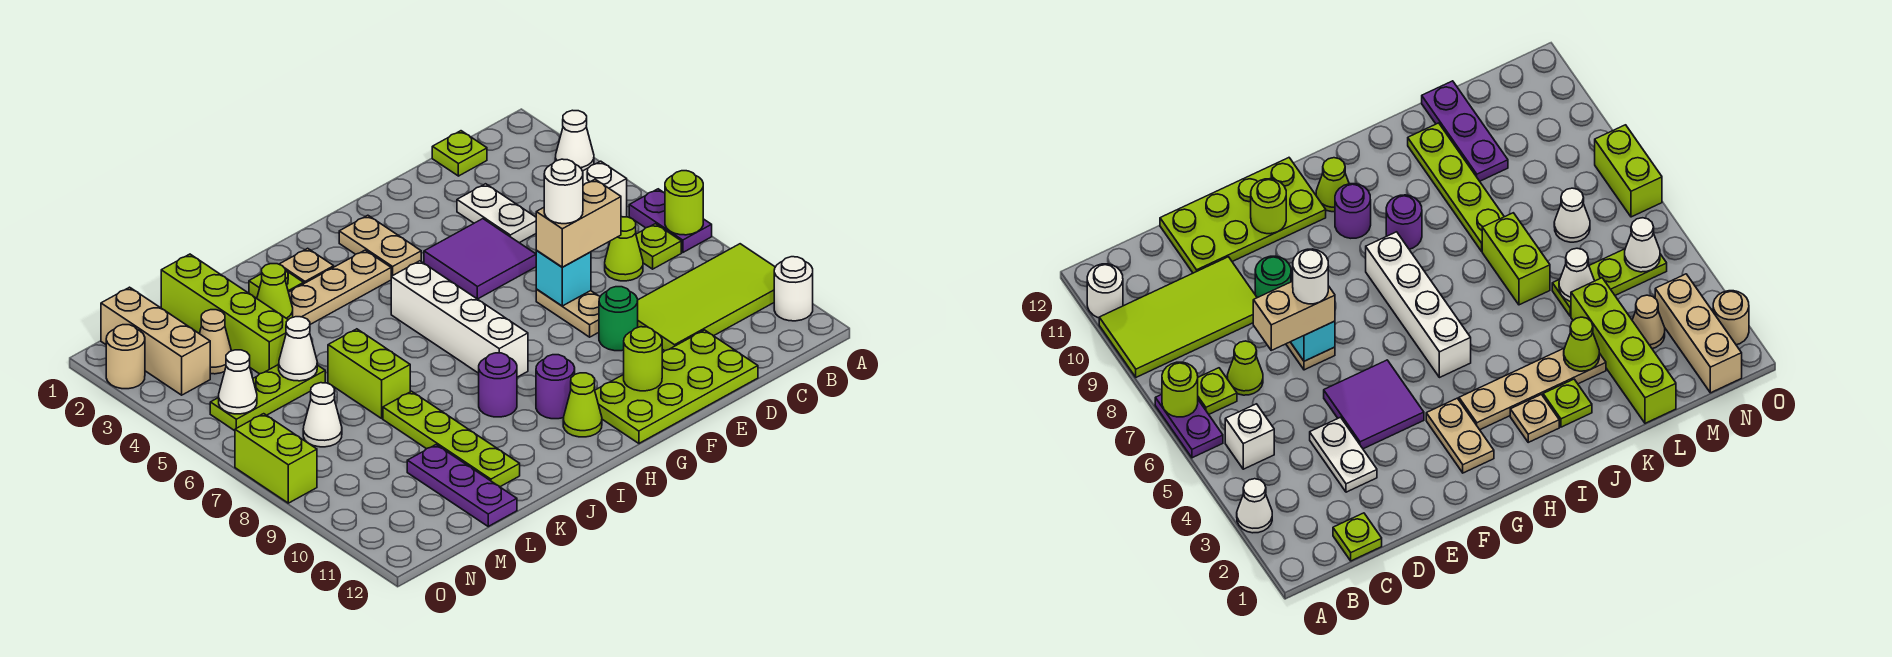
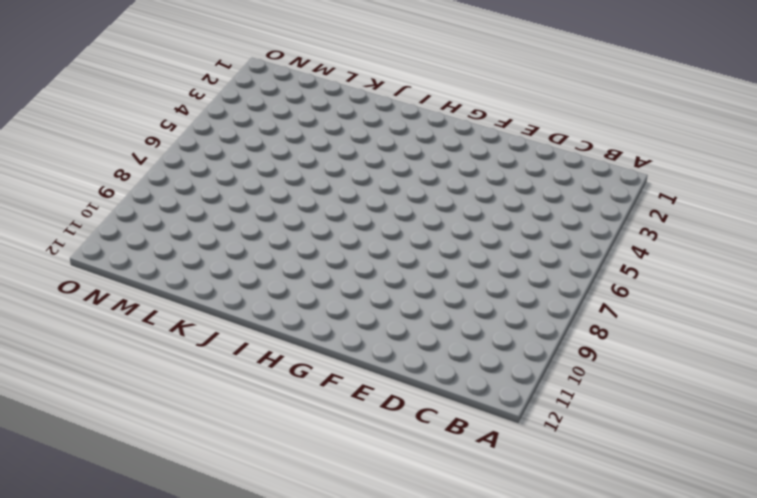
none -> white 1x1 cone [555,110,594,171]
none -> purple 1x2 plate [629,189,712,253]
none -> lime 2x4 tile [638,244,775,351]
none -> white 1x1 round brick [774,257,813,321]

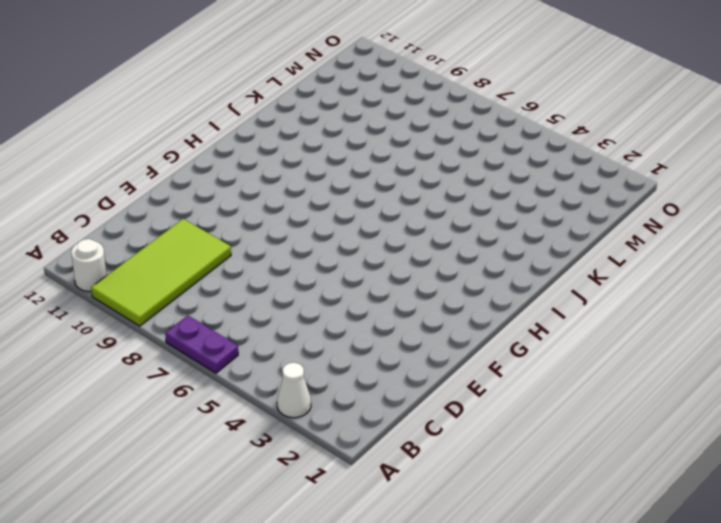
none -> white 1x1 brick [583,161,627,217]
none -> lime 1x1 plate [636,224,681,269]
none -> lime 1x1 plate [432,131,487,176]
none -> lime 1x1 cone [605,217,643,281]

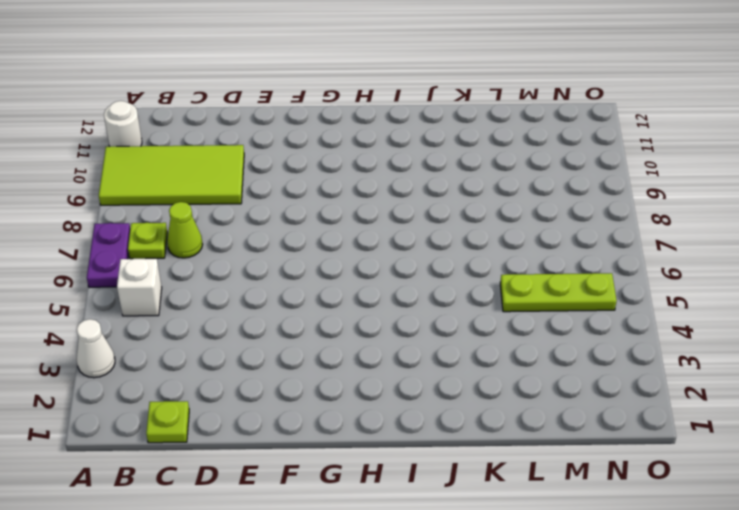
none -> white 1x2 plate [457,184,536,243]
none -> lime 2x4 plate [595,330,758,443]
none -> purple 2x2 tile [424,219,536,299]
none -> tan 1x2 plate [536,289,600,337]

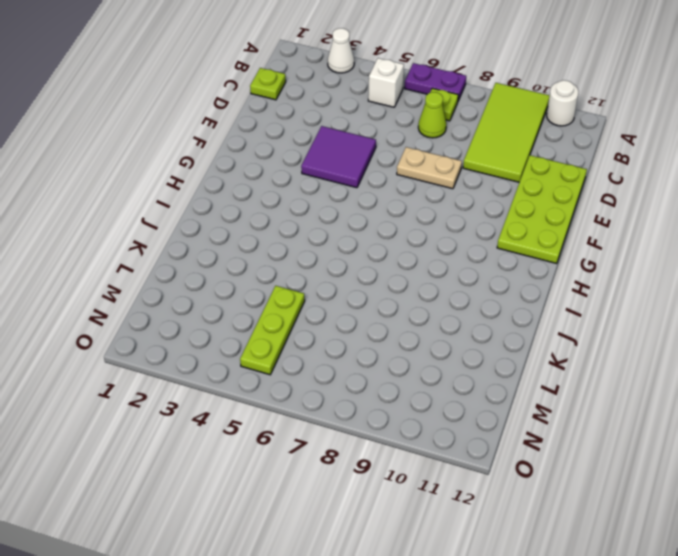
none -> white 1x2 plate [457,184,536,243]
none -> green 1x1 round brick [599,287,638,351]
none -> tan 1x2 plate [339,215,421,276]
none -> tan 1x4 plate [289,250,391,324]

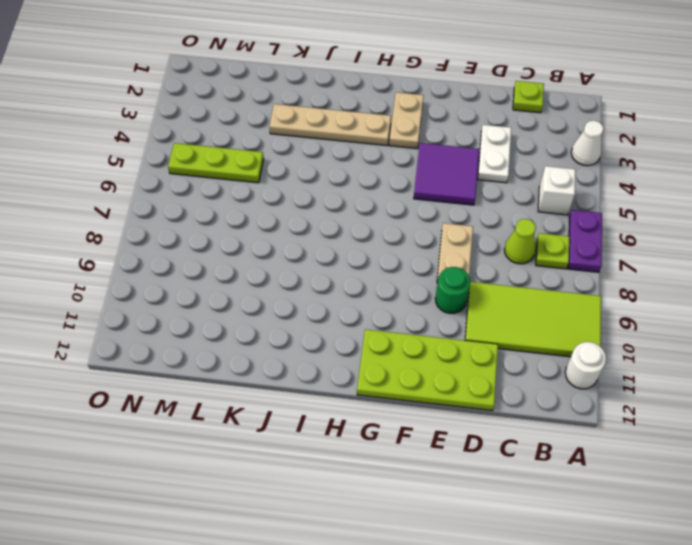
none -> white 1x4 brick [391,261,528,377]
none -> purple 1x1 round brick [536,355,575,419]
none -> lime 1x1 cone [563,373,602,437]
none -> tan 1x1 plate [279,248,334,283]

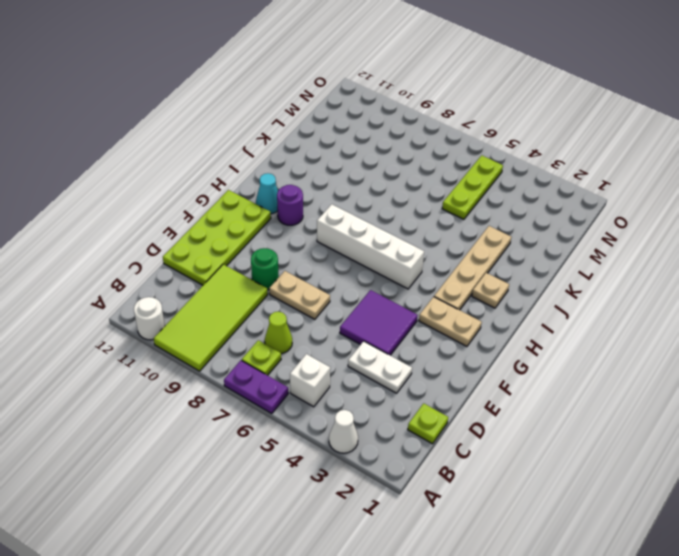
cyan 1x1 cone [256,173,278,214] -> lime 1x1 cone [563,373,602,437]
none -> purple 1x1 round brick [479,353,517,417]
none -> lime 1x1 plate [249,270,304,298]
none -> lime 1x2 brick [328,329,410,418]
none -> lime 1x4 plate [383,391,520,487]

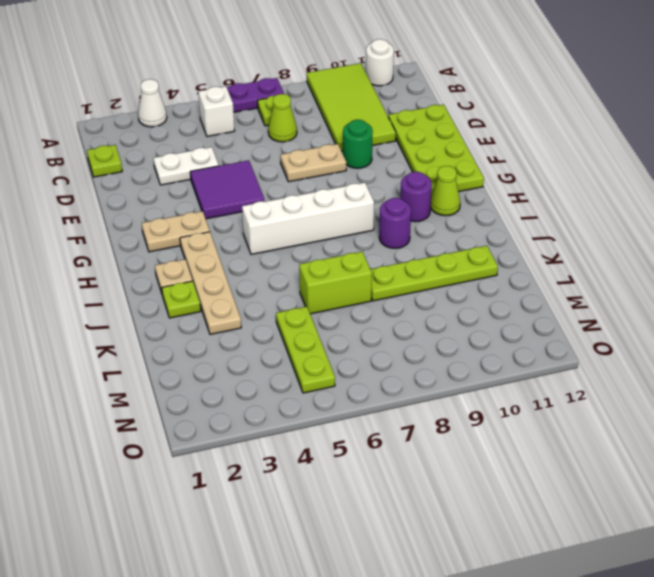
none -> lime 1x4 brick [161,254,288,374]
none -> purple 1x3 plate [407,445,517,526]
none -> tan 1x1 cone [200,310,231,374]
none -> white 1x1 cone [303,383,342,447]

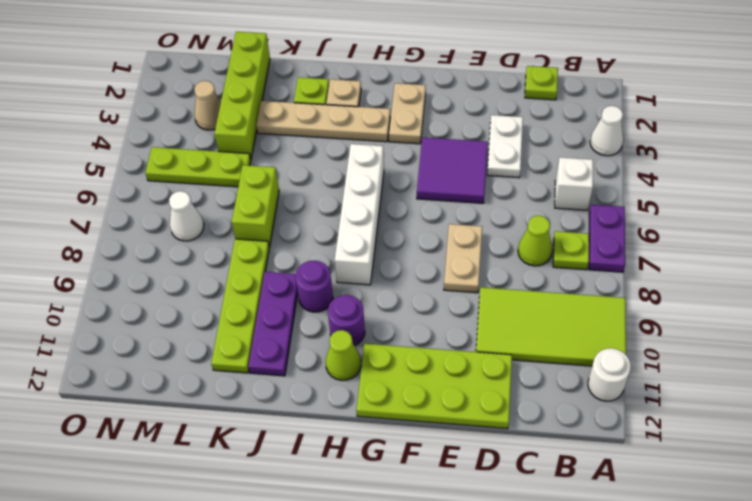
purple 1x3 plate [248,272,298,376] -> purple 1x3 plate moved to [407,445,517,526]
none -> green 1x1 round brick [599,287,638,351]
none -> tan 1x3 brick [101,287,210,395]
none -> tan 1x1 round brick [106,325,145,389]
none -> lime 1x2 brick [235,414,317,503]

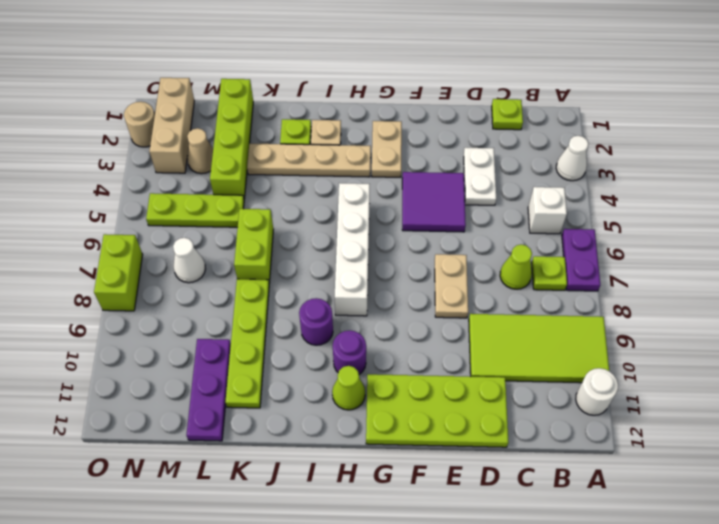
none -> green 1x1 round brick [599,287,638,351]
none -> lime 1x1 round brick [665,171,703,235]
none -> cyan 1x1 brick [536,251,591,306]
none -> lime 1x1 round brick [624,327,662,391]

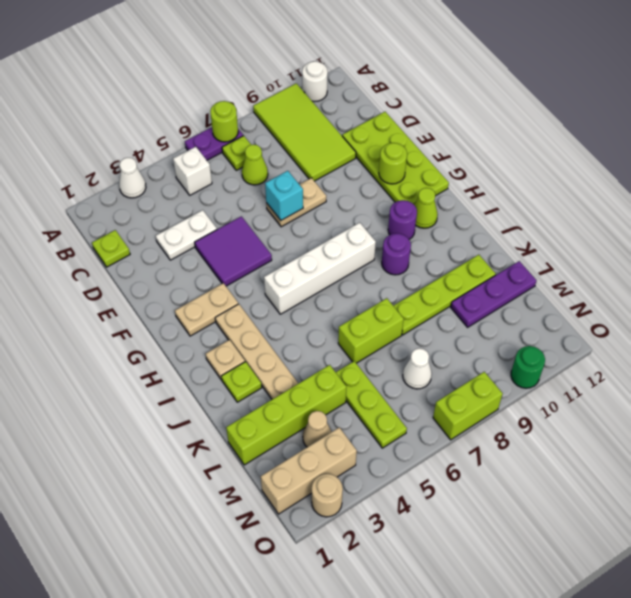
green 1x1 round brick [511,346,545,388] -> green 1x1 round brick moved to [599,287,638,351]
none -> lime 1x1 cone [257,264,293,320]
none -> white 1x1 cone [279,317,317,381]
none -> white 1x1 cone [219,350,257,414]
none -> tan 1x2 brick [536,179,621,267]

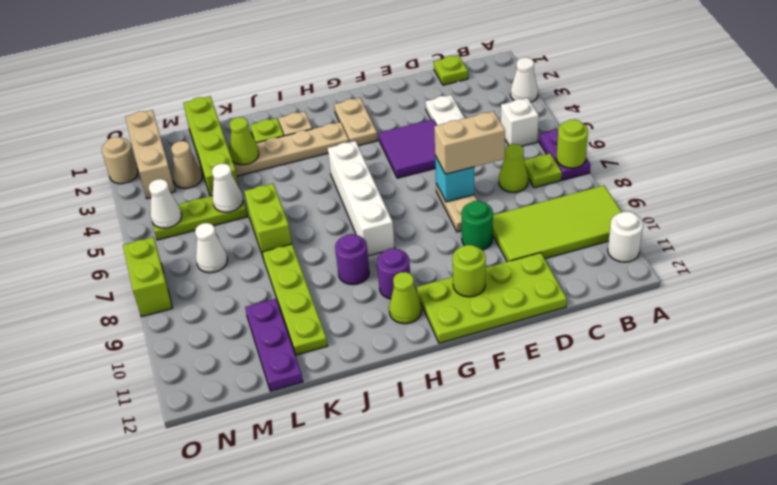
none -> white 1x1 round brick [544,159,583,224]

